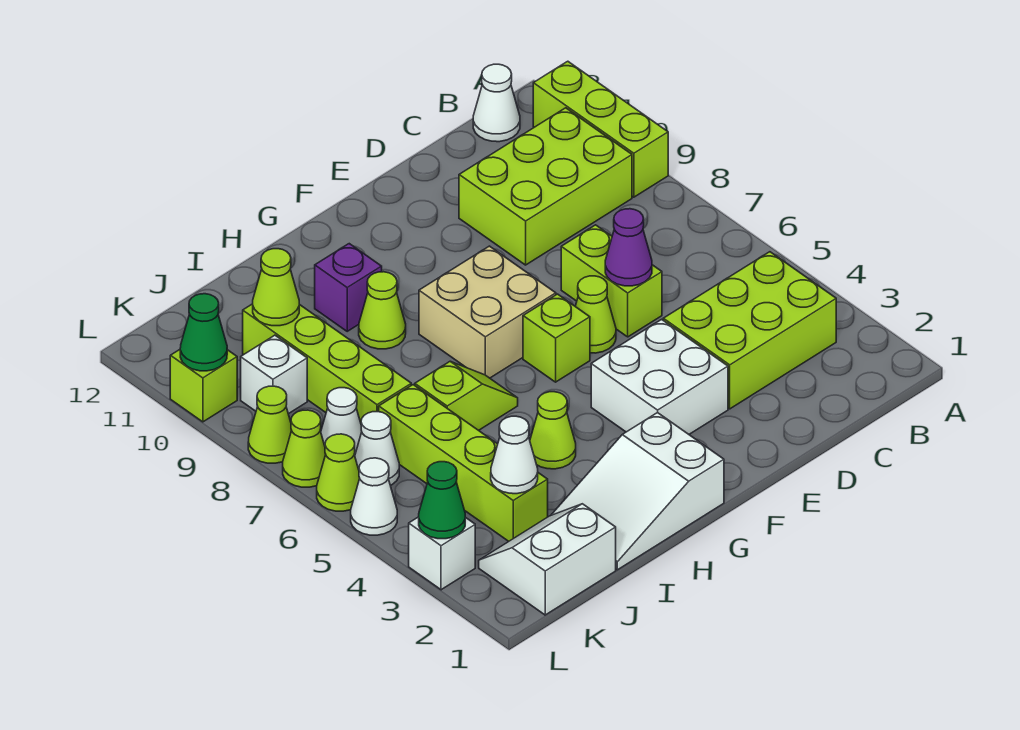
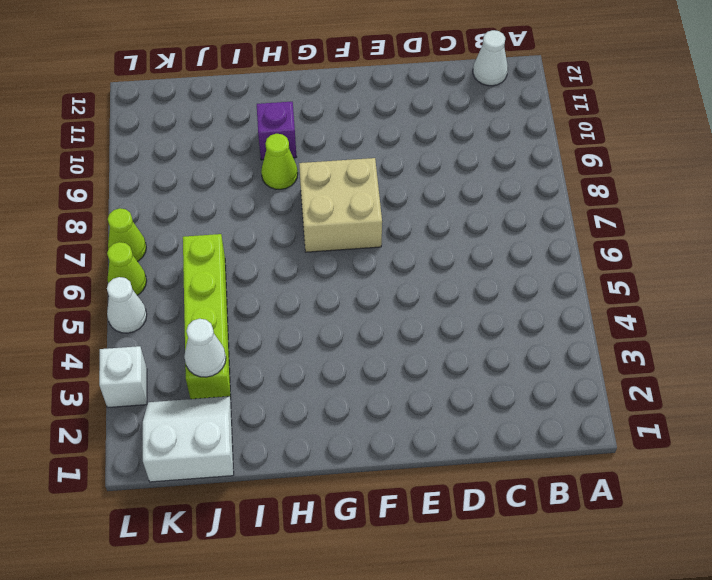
none -> lime 1x3 brick [533,61,668,197]
none -> lime 2x3 brick [663,252,836,409]
none -> lime 2x3 brick [459,108,632,265]
none -> lime 1x2 brick [561,225,662,337]

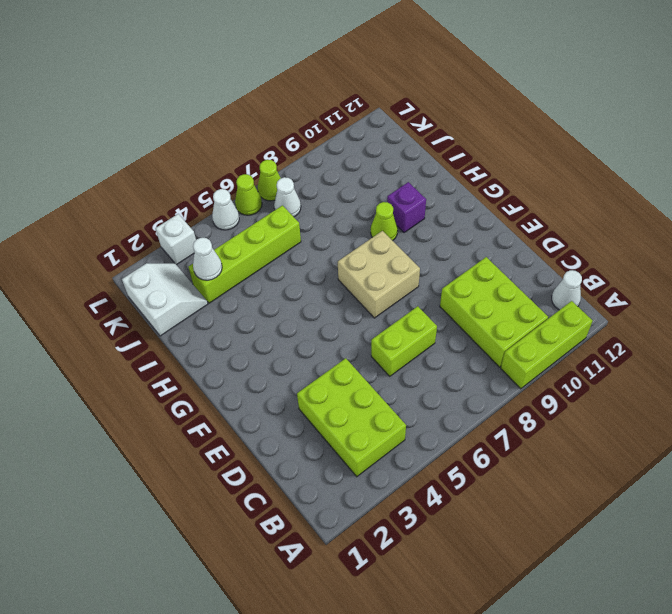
none -> white 2x2 brick [591,319,728,434]
none -> lime 1x1 cone [575,276,616,353]
none -> lime 1x1 brick [523,294,590,382]
none -> white 2x3 slope [552,412,724,570]

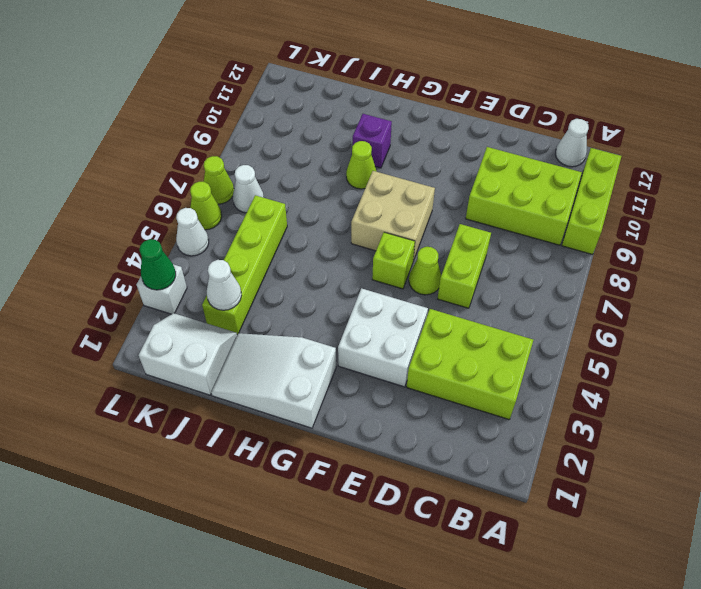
none -> lime 1x1 cone [530,392,576,469]
none -> lime 1x2 slope [415,362,518,430]
none -> lime 1x4 brick [243,304,411,422]
none -> white 1x1 cone [355,412,399,485]

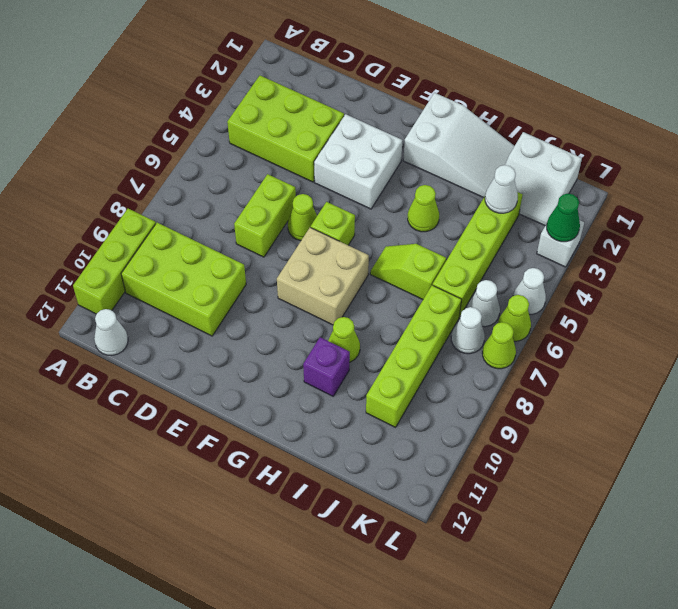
none -> white 1x1 brick [241,335,307,414]
none -> lime 1x1 cone [248,386,292,463]
none -> lime 1x1 brick [170,350,237,422]
none -> purple 1x1 cone [605,209,652,286]

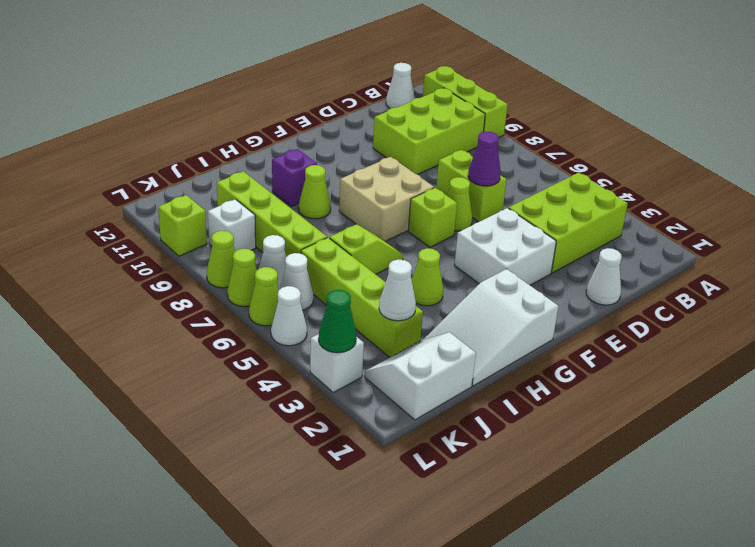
white 1x1 cone [586,248,622,305] -> none
none -> lime 1x1 cone [253,249,299,326]
none -> green 1x1 cone [180,294,227,371]

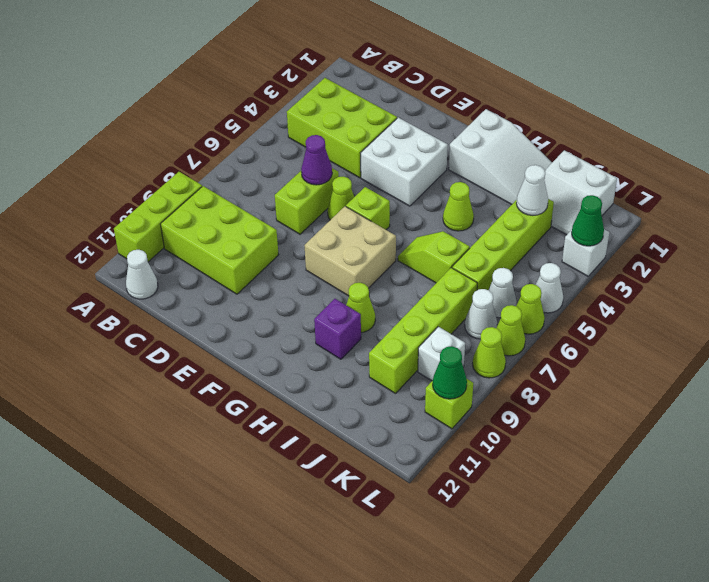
none -> lime 1x1 cone [253,249,299,326]

